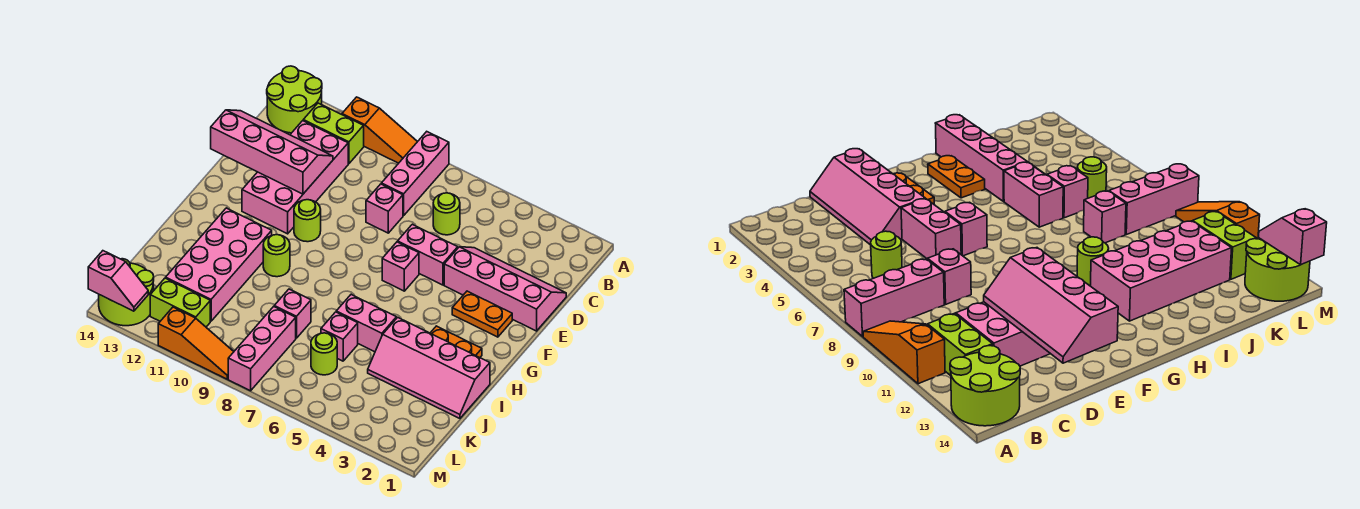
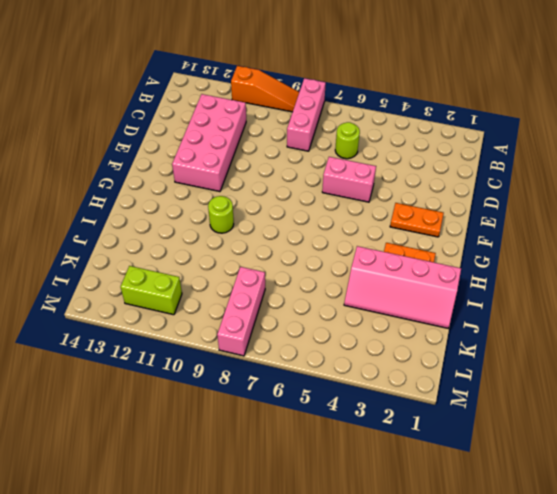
none -> lime 2x2 round brick [267,66,322,133]
none -> lime 1x2 brick [303,103,364,164]
none -> pink 2x4 slope [444,247,566,331]

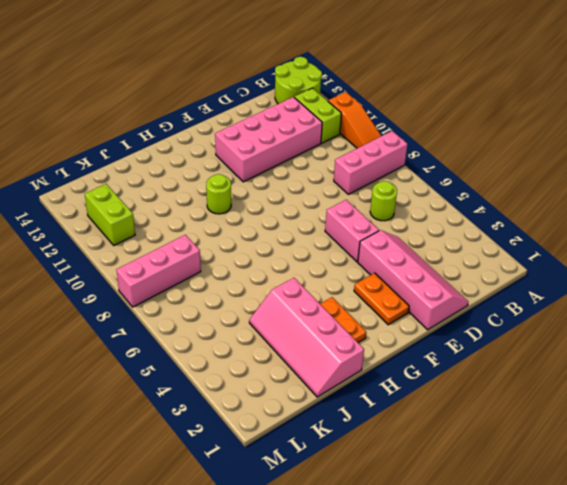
none -> pink 1x1 brick [366,184,403,233]
none -> pink 1x1 brick [382,242,419,291]
none -> lime 1x1 round brick [294,200,321,242]

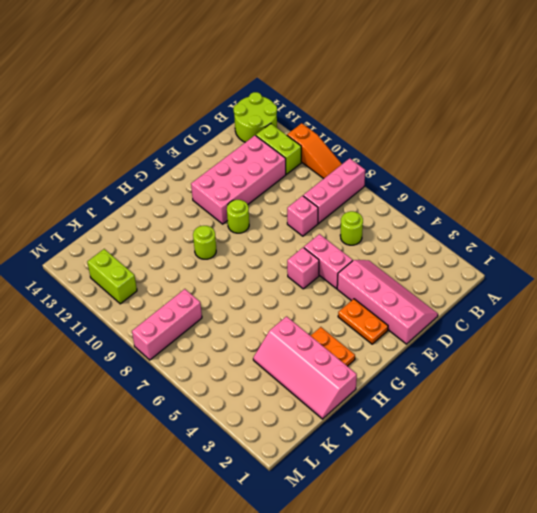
none -> pink 2x4 brick [166,208,272,321]
none -> pink 1x2 brick [336,295,396,352]
none -> pink 1x1 brick [321,312,358,361]

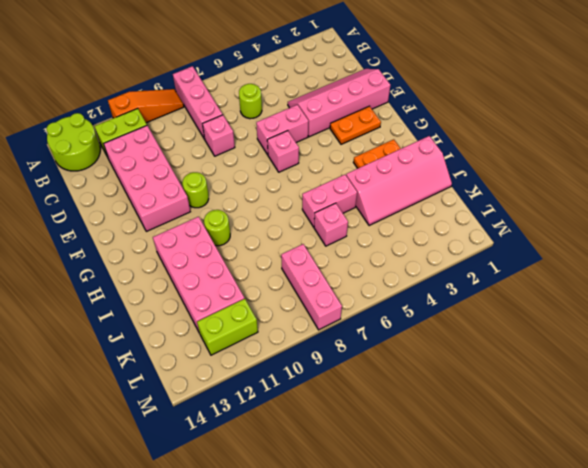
none -> pink 1x1 brick [274,289,311,338]
none -> lime 1x1 round brick [311,333,337,375]
none -> lime 2x2 round brick [99,259,154,326]

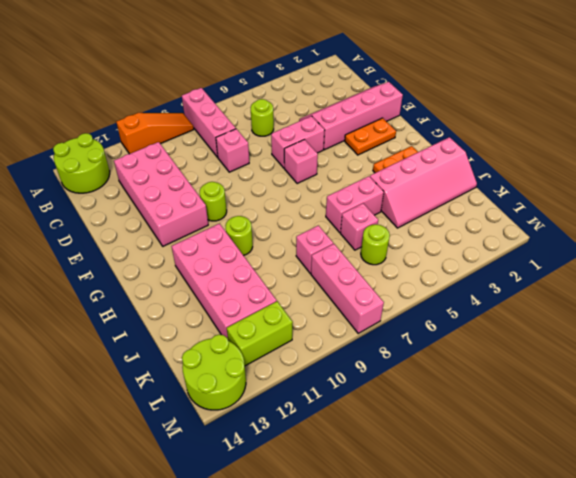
none -> lime 1x2 brick [303,103,364,164]
none -> orange 1x3 slope [158,307,234,379]
none -> pink 2x4 slope [211,110,333,194]

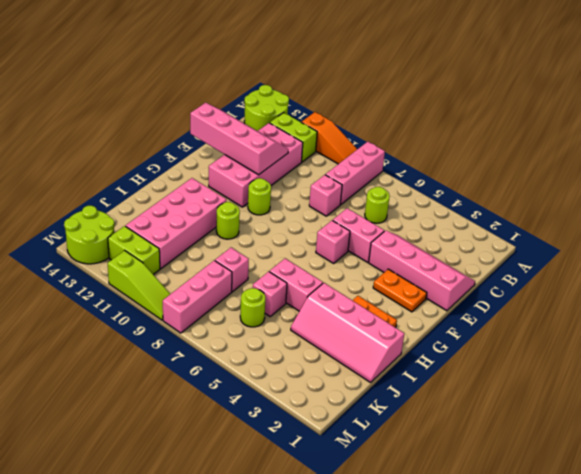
lime 1x3 slope [108,250,170,320] -> orange 1x3 slope [158,307,234,379]
none -> pink 1x2 slope [88,251,148,311]

